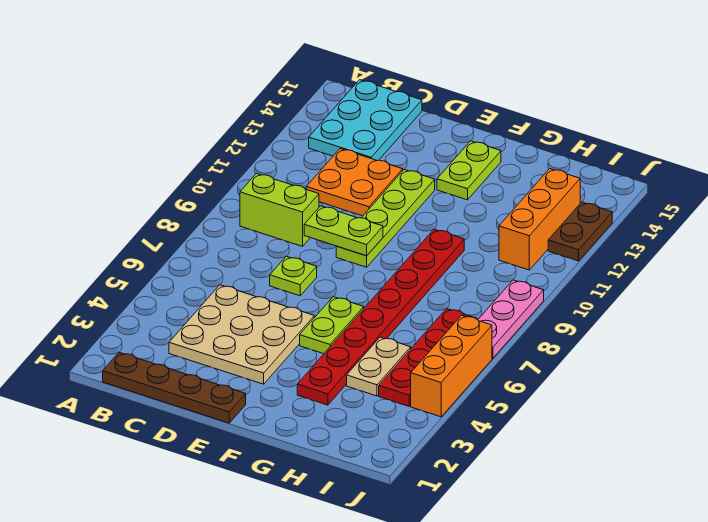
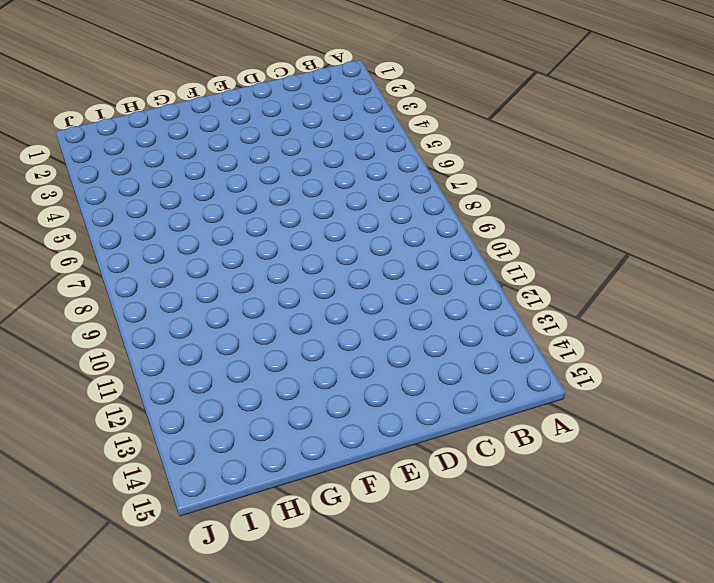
none -> brown 1x4 plate [103,352,246,423]
none -> lime 1x2 brick [240,173,319,246]
none -> cyan 2x3 plate [309,80,422,161]

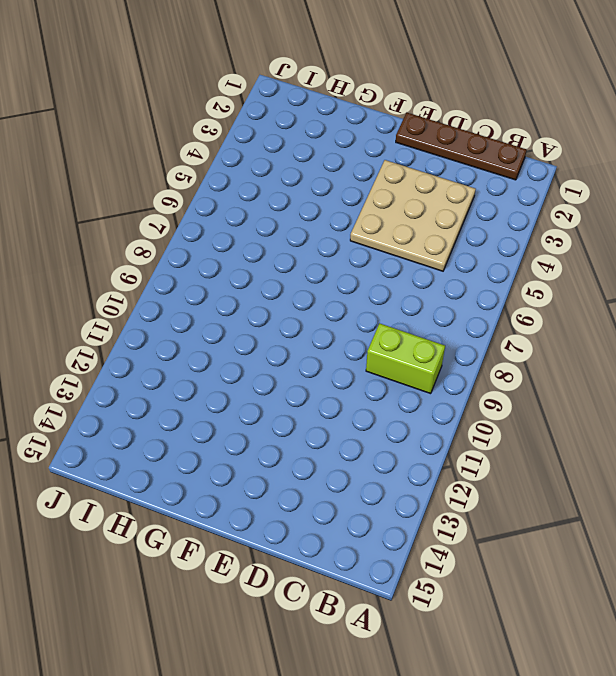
none -> cyan 2x3 plate [309,80,422,161]
none -> orange 2x2 plate [306,149,403,216]
none -> lime 1x1 plate [270,256,317,296]

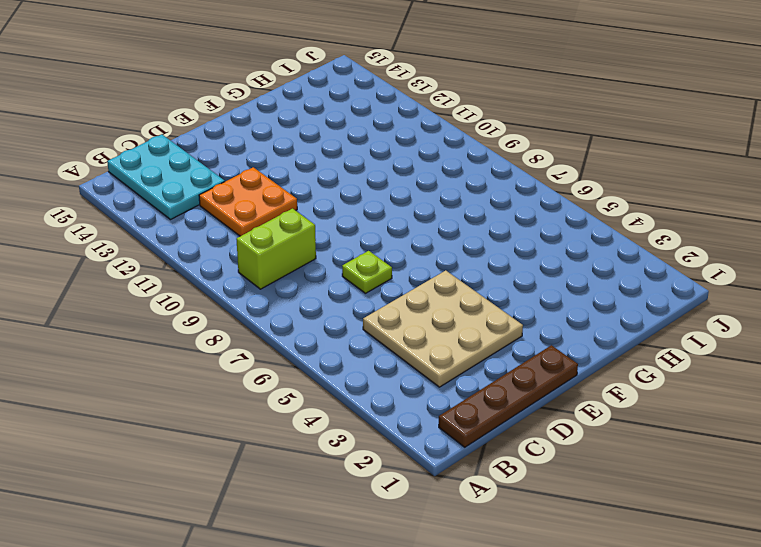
none -> lime 1x4 plate [336,169,435,267]
none -> lime 1x2 plate [300,297,364,354]
none -> lime 1x2 plate [437,141,501,200]

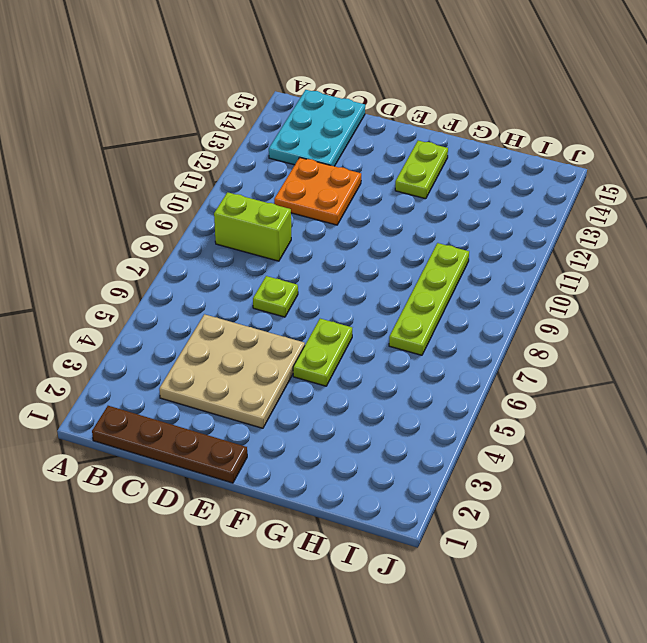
lime 1x4 plate [389,243,469,355] -> lime 1x4 plate moved to [336,169,435,267]
none -> red 1x8 plate [297,229,464,405]
none -> tan 1x2 plate [347,337,411,396]
none -> red 1x4 plate [379,309,477,406]

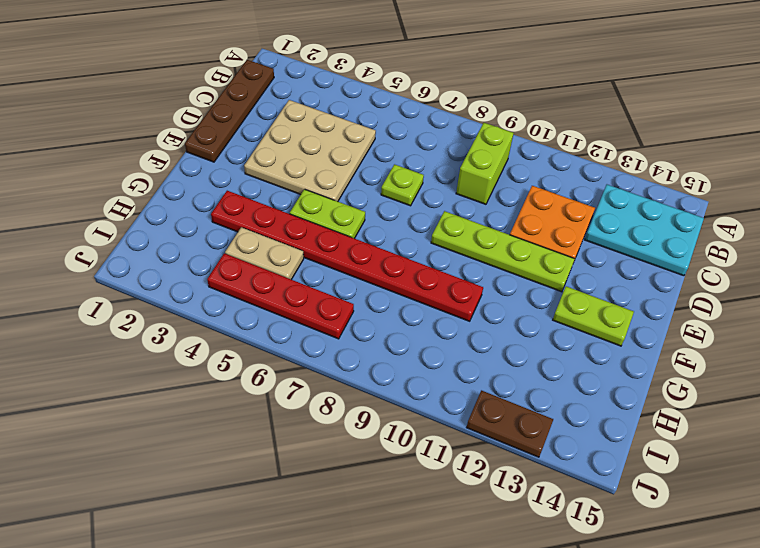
none -> orange 1x3 brick [499,169,580,270]
none -> orange 1x3 brick [411,315,492,417]
none -> pink 1x3 plate [478,280,544,358]

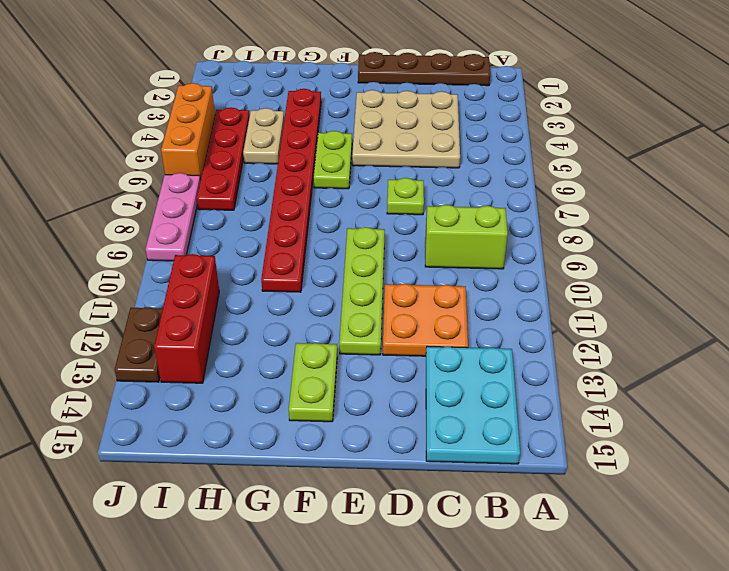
red 1x3 brick [154,254,219,383] -> orange 1x3 brick [499,169,580,270]
none -> lime 1x2 plate [304,206,383,256]

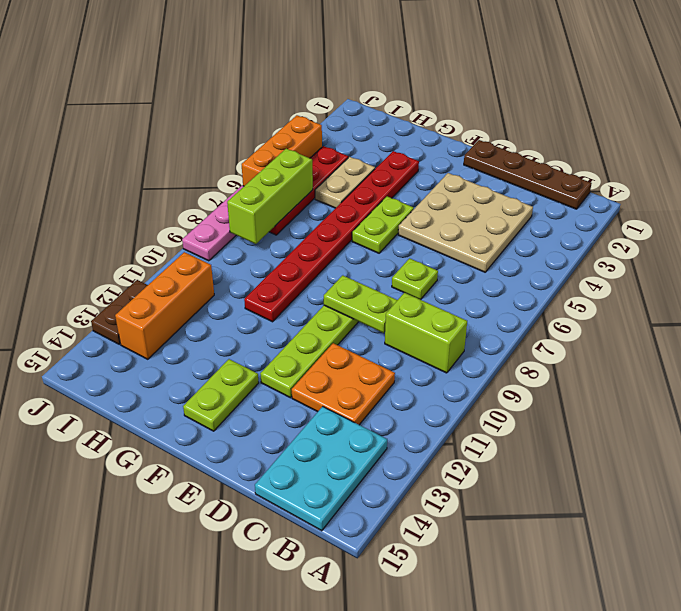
lime 1x3 brick [227,149,313,244] -> none

